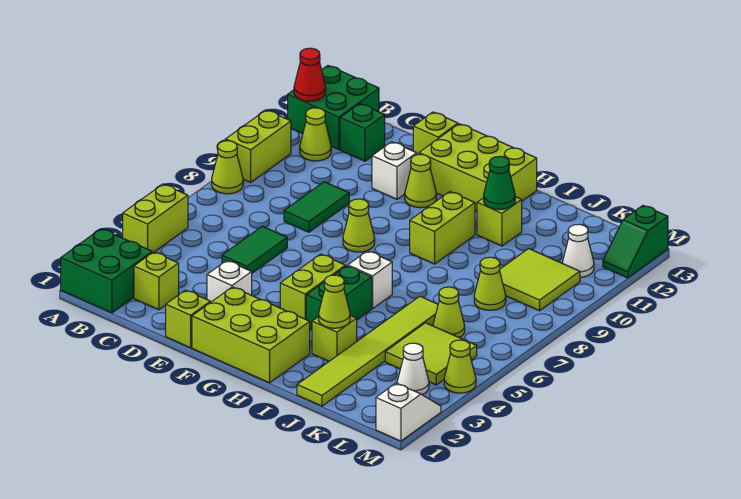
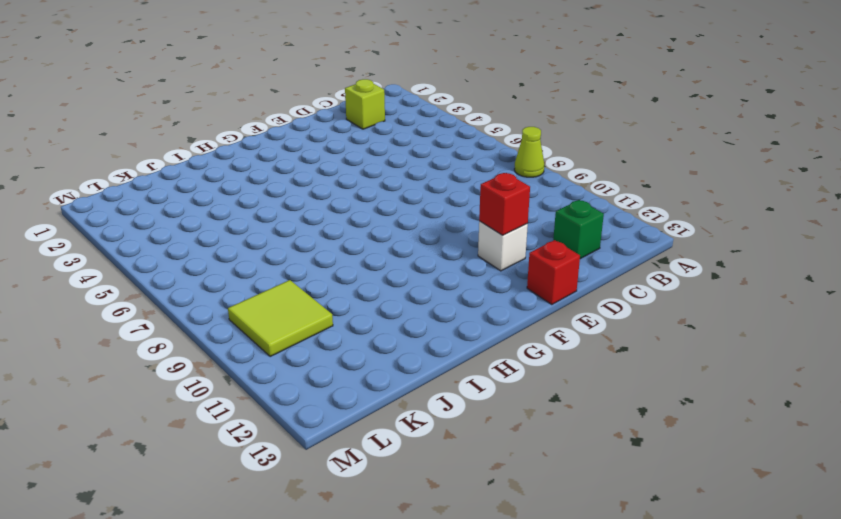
red 1x1 brick [479,173,530,235] -> none
red 1x1 brick [527,240,580,305] -> lime 1x1 brick [413,112,458,155]
none -> green 2x2 brick [61,229,152,313]
none -> lime 1x2 brick [123,184,188,253]
none -> lime 1x2 brick [226,110,291,182]
none -> green 2x2 brick [288,66,379,150]

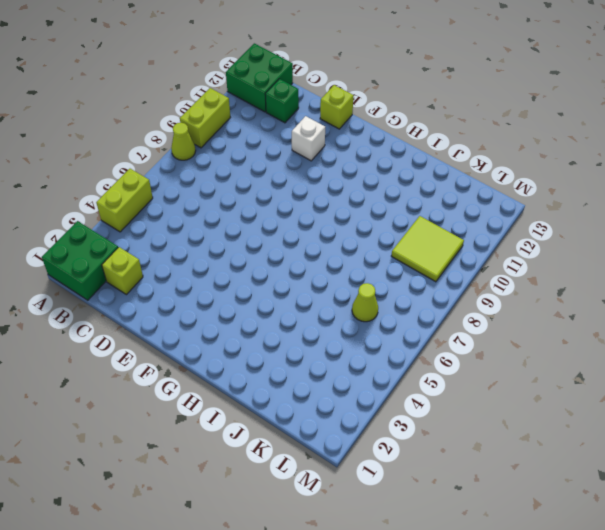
none -> lime 1x1 cone [300,108,331,161]
none -> green 1x2 tile [222,226,287,273]
none -> green 1x2 tile [284,182,349,232]
none -> lime 1x1 brick [166,290,210,348]

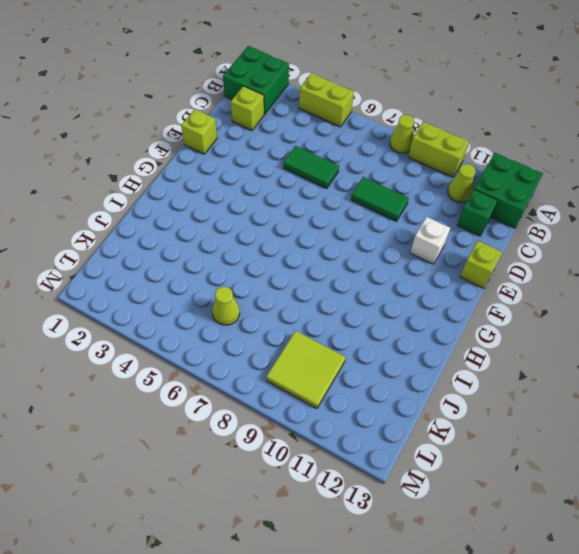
none -> white 1x1 brick [207,261,252,303]
none -> lime 2x3 brick [192,287,310,383]
none -> lime 1x1 cone [343,199,375,252]
none -> lime 1x1 cone [405,155,437,208]

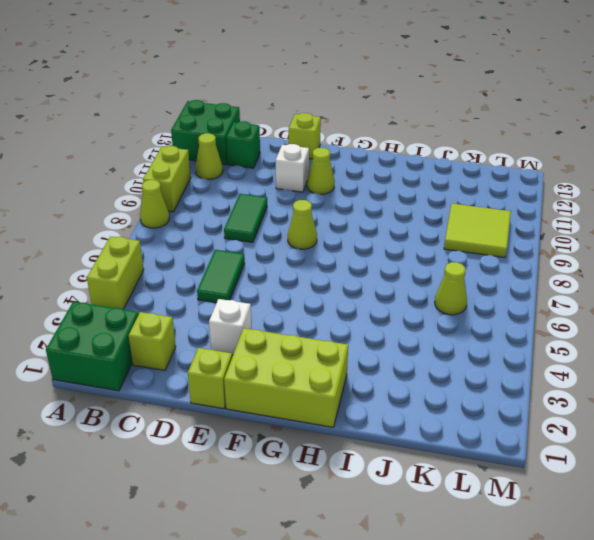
none -> lime 2x3 brick [419,124,537,211]
none -> lime 1x2 brick [280,254,345,319]
none -> green 1x2 brick [306,266,372,330]
none -> white 1x1 brick [348,251,392,309]

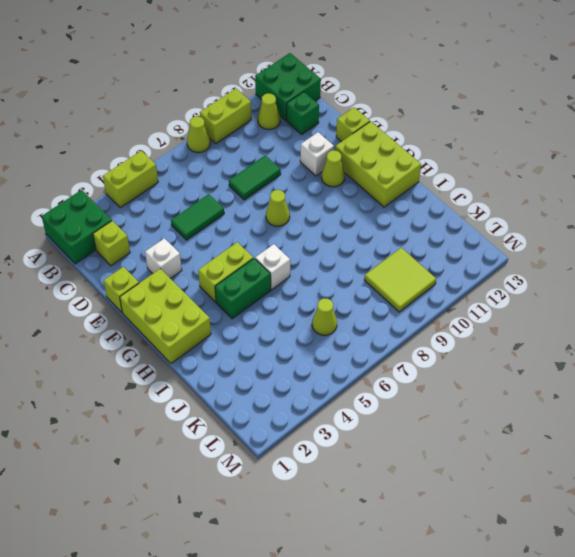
none -> lime 1x2 brick [410,192,475,264]
none -> lime 1x1 brick [312,315,357,361]
none -> lime 1x1 brick [477,197,522,246]
none -> lime 1x6 tile [297,296,438,406]

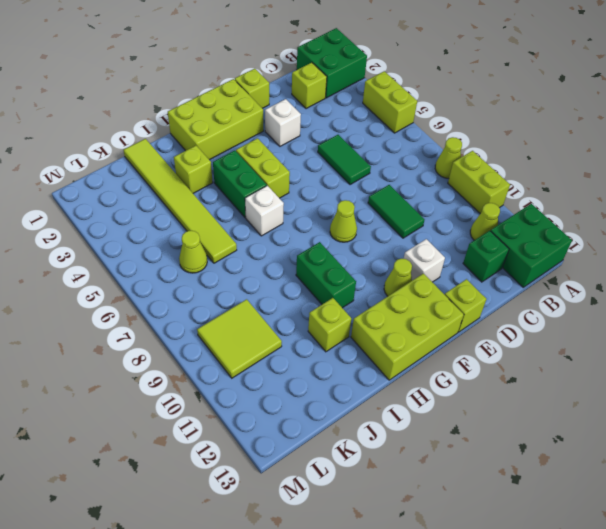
green 1x2 brick [296,242,356,308] -> lime 1x2 brick [410,192,475,264]
none -> lime 2x2 tile [385,323,477,385]
none -> lime 1x1 cone [474,257,506,310]
none -> white 1x1 cone [397,343,429,395]
none -> white 1x1 cone [562,224,594,277]

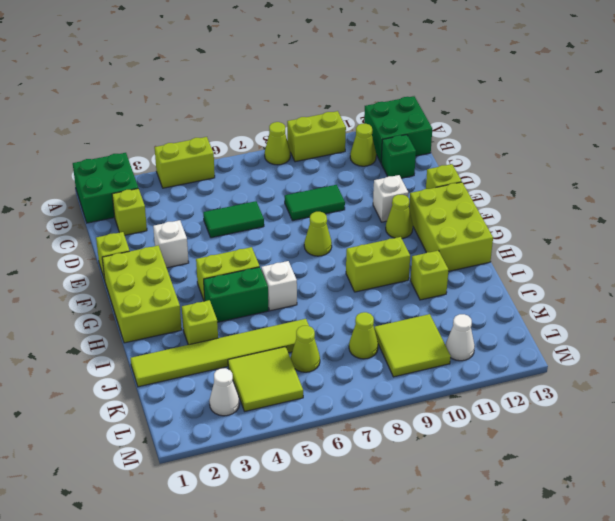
none -> white 1x2 slope [376,383,441,441]
none -> lime 1x1 cone [444,340,476,393]
none -> green 1x2 slope [603,205,668,278]
none -> red 1x1 cone [294,48,326,101]

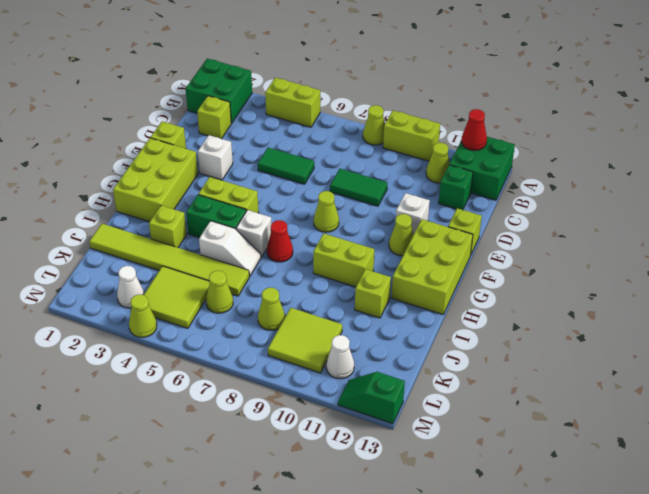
red 1x1 cone [267,220,293,262] -> none
white 1x2 slope [199,221,261,276] -> white 1x2 slope moved to [376,383,441,441]
none -> lime 1x1 cone [319,275,350,328]
none -> green 1x1 cone [484,156,515,210]

